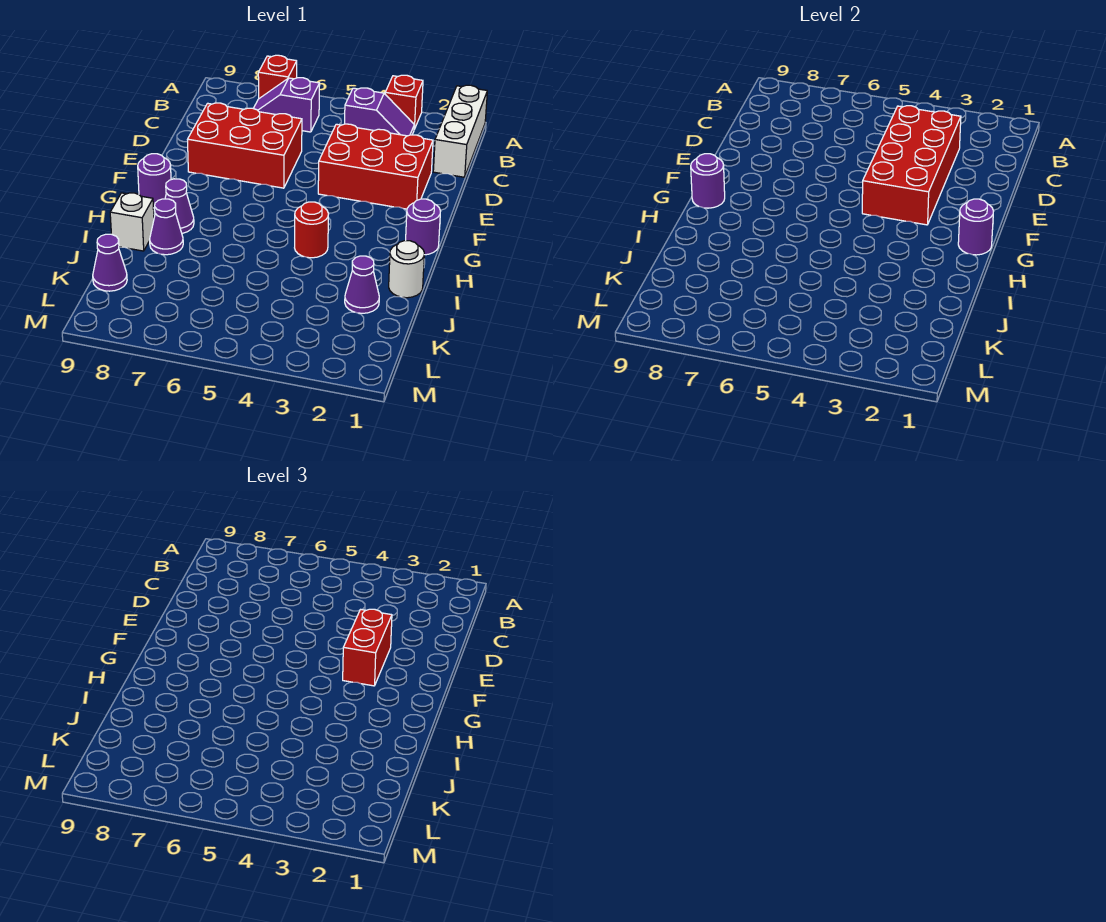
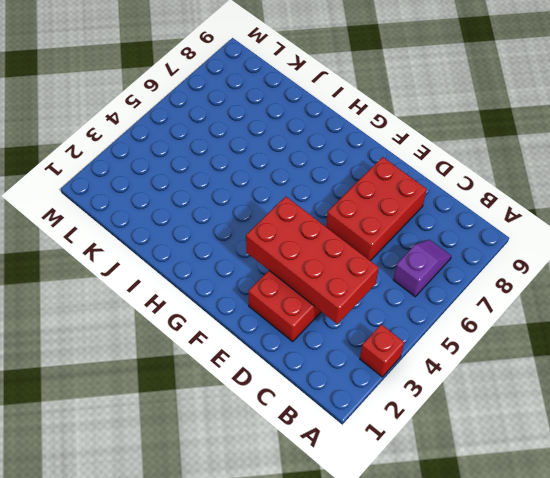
none -> white 1x3 brick [433,85,487,177]
none -> red 1x1 brick [258,55,297,98]
none -> purple 1x2 slope [345,88,414,136]

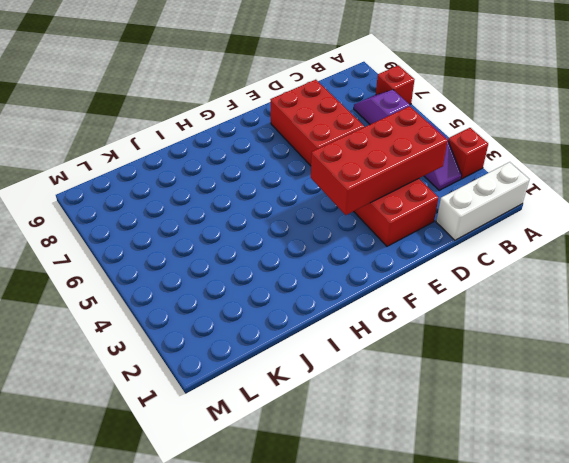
none -> purple 1x1 round brick [406,199,440,255]
none -> purple 1x1 round brick [138,154,171,208]
none -> red 1x1 round brick [295,202,328,258]

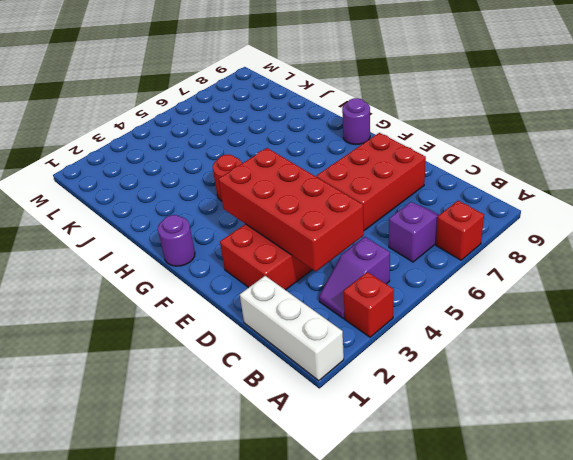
none -> purple 1x1 cone [165,179,194,233]
none -> white 1x1 round brick [389,241,424,298]
none -> purple 1x1 cone [150,199,183,255]

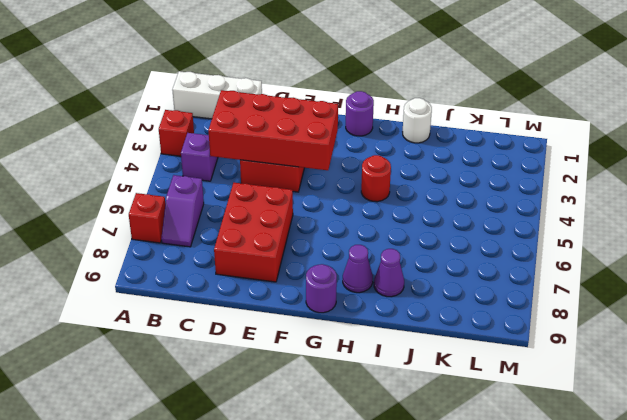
none -> white 1x1 brick [110,193,154,251]
none -> purple 1x1 cone [345,256,379,313]
none -> purple 1x1 cone [93,234,127,291]

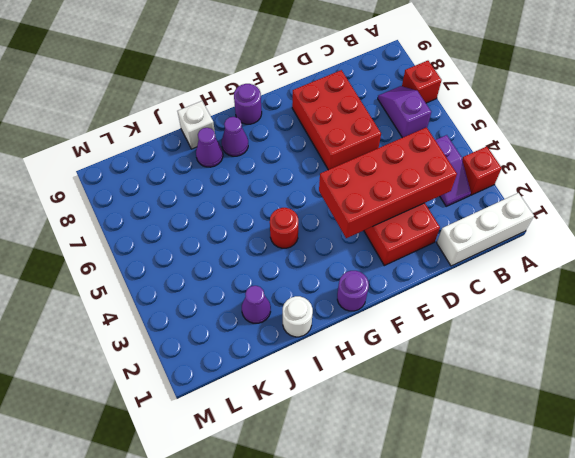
none -> purple 1x1 cone [93,234,127,291]
none -> purple 1x1 round brick [958,199,993,255]
none -> purple 1x1 round brick [691,154,725,208]

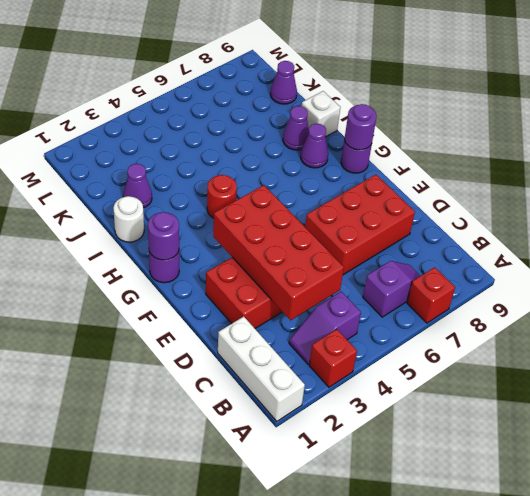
none -> red 1x2 brick [343,609,392,686]

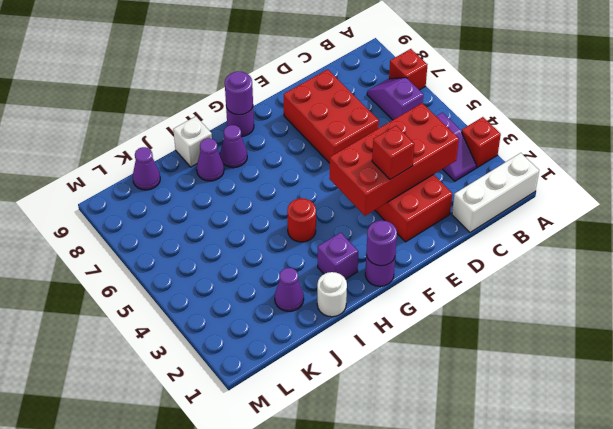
red 1x1 brick [372,126,414,179] -> red 1x2 brick [343,609,392,686]
purple 1x1 brick [318,233,358,279] -> none

